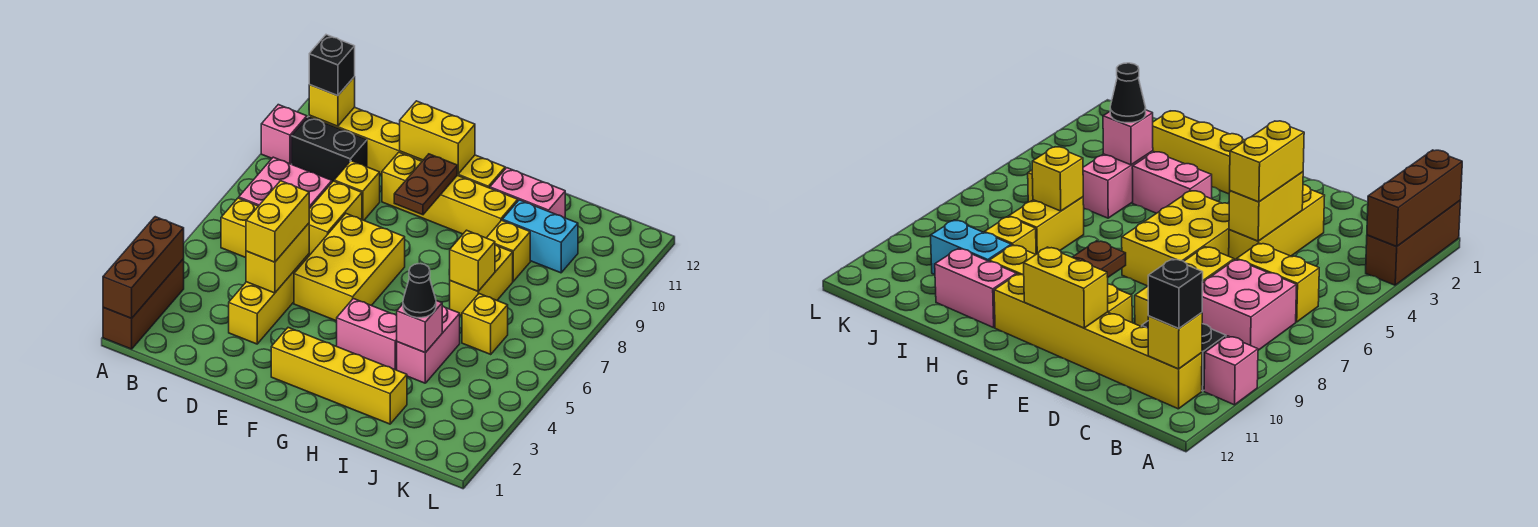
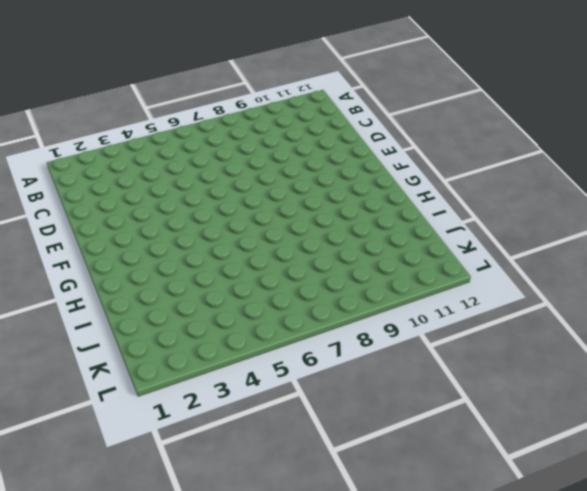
none -> brown 1x3 brick [103,259,184,349]
none -> pink 1x1 brick [261,105,307,164]
none -> yellow 1x2 brick [221,198,258,258]

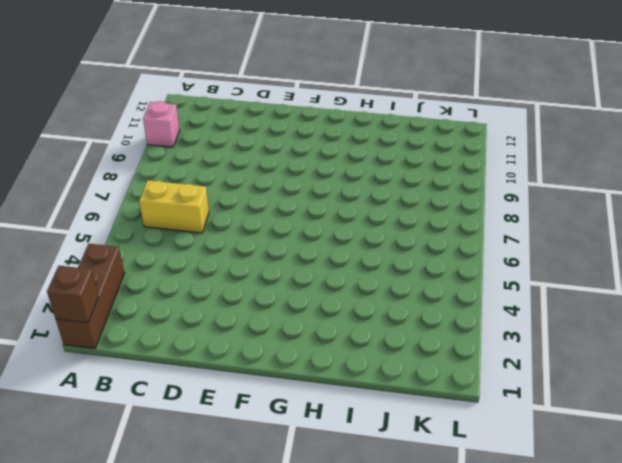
brown 1x1 brick [47,266,98,323] -> brown 1x3 brick [103,217,184,318]
none -> pink 2x2 brick [239,157,332,209]
none -> black 1x2 brick [292,117,367,182]
none -> yellow 1x6 brick [309,107,505,188]

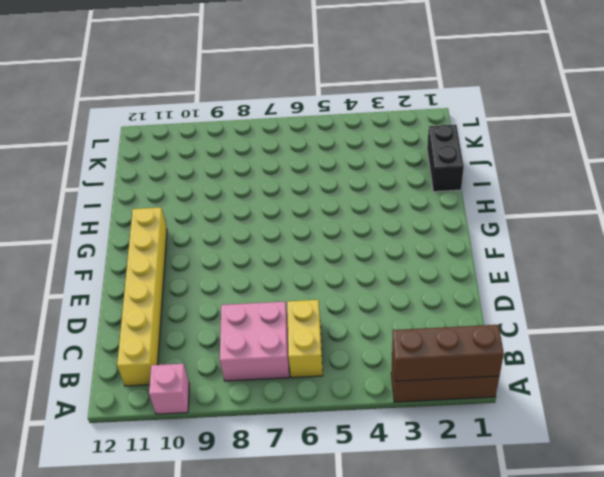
black 1x2 brick [427,125,464,192] -> black 1x2 brick moved to [292,117,367,182]
none -> yellow 1x3 brick [229,254,309,344]
none -> yellow 1x2 brick [309,181,362,255]
none -> yellow 1x1 brick [334,161,380,220]

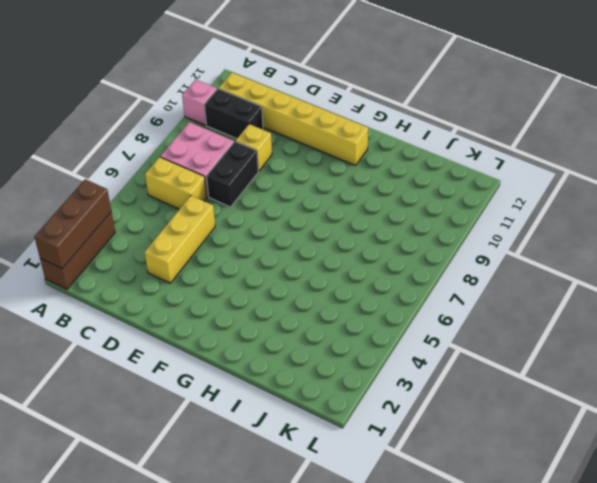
black 1x2 brick [207,141,258,207] -> yellow 1x2 brick [309,181,362,255]
none -> yellow 2x3 brick [294,214,405,321]
none -> yellow 1x4 brick [382,152,518,238]
none -> yellow 1x4 brick [271,328,407,424]

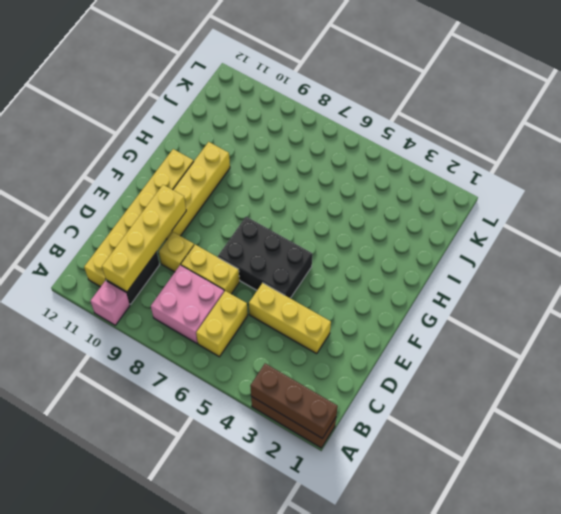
yellow 1x4 brick [102,185,186,292] -> yellow 1x4 brick moved to [271,328,407,424]
black 2x3 brick [218,217,312,298] -> yellow 2x3 brick [294,214,405,321]
none -> pink 1x2 brick [337,299,397,370]
none -> pink 1x2 brick [490,168,566,218]
none -> pink 1x2 brick [397,306,460,383]

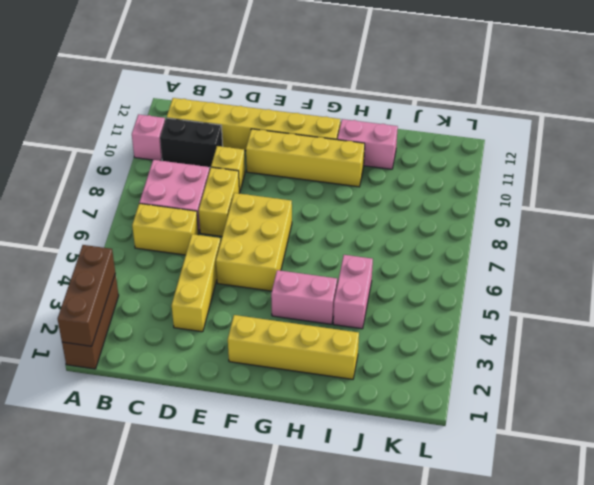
none -> yellow 1x2 brick [450,245,513,316]
none -> yellow 1x1 brick [487,220,530,281]
none -> cyan 1x2 brick [502,200,578,273]

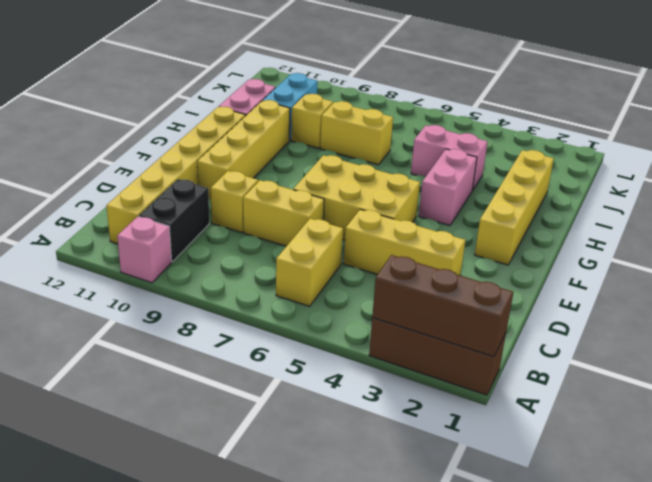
none -> pink 2x2 brick [239,157,332,209]
none -> yellow 1x1 brick [462,294,508,354]
none -> yellow 1x1 brick [309,77,355,126]

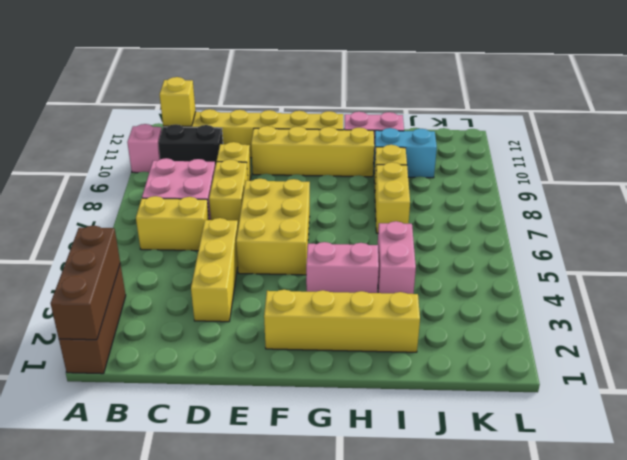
none -> yellow 1x1 brick [462,294,508,354]
none -> yellow 1x2 brick [246,223,309,293]
none -> yellow 1x2 brick [400,101,475,174]

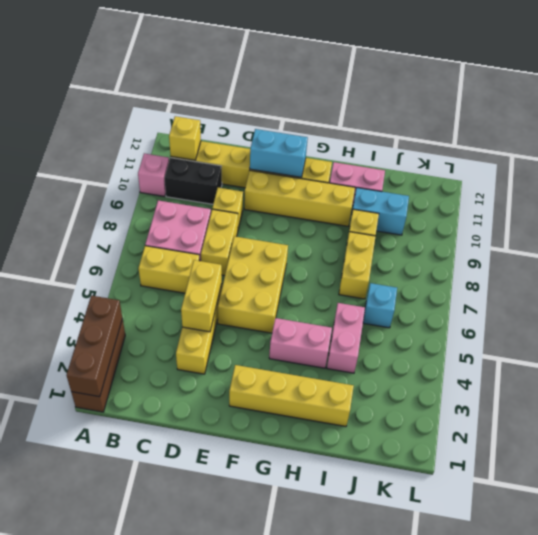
cyan 1x2 brick [250,129,308,177] -> yellow 1x2 brick [400,101,475,174]
cyan 1x1 brick [363,283,397,328] -> yellow 1x1 brick [462,294,508,354]
none -> brown 1x2 plate [394,154,457,215]
none -> pink 1x1 brick [397,301,442,353]
none -> yellow 1x1 brick [450,230,495,291]

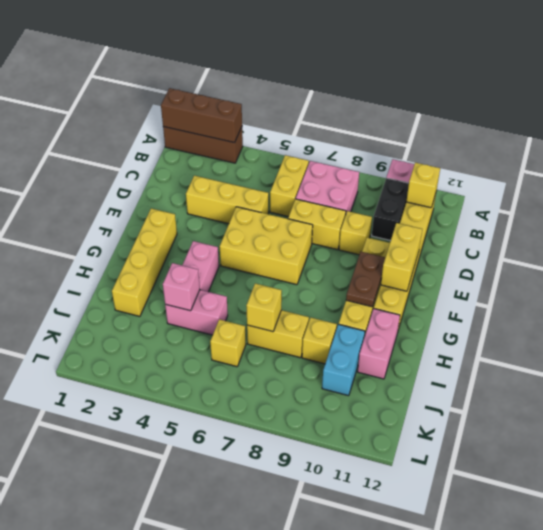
brown 1x2 plate [346,252,385,307] -> brown 1x2 plate turned to [394,154,457,215]
none -> yellow 1x2 brick [246,223,309,293]
none -> black 1x1 brick [309,35,355,96]
none -> yellow 1x2 brick [246,181,309,262]

